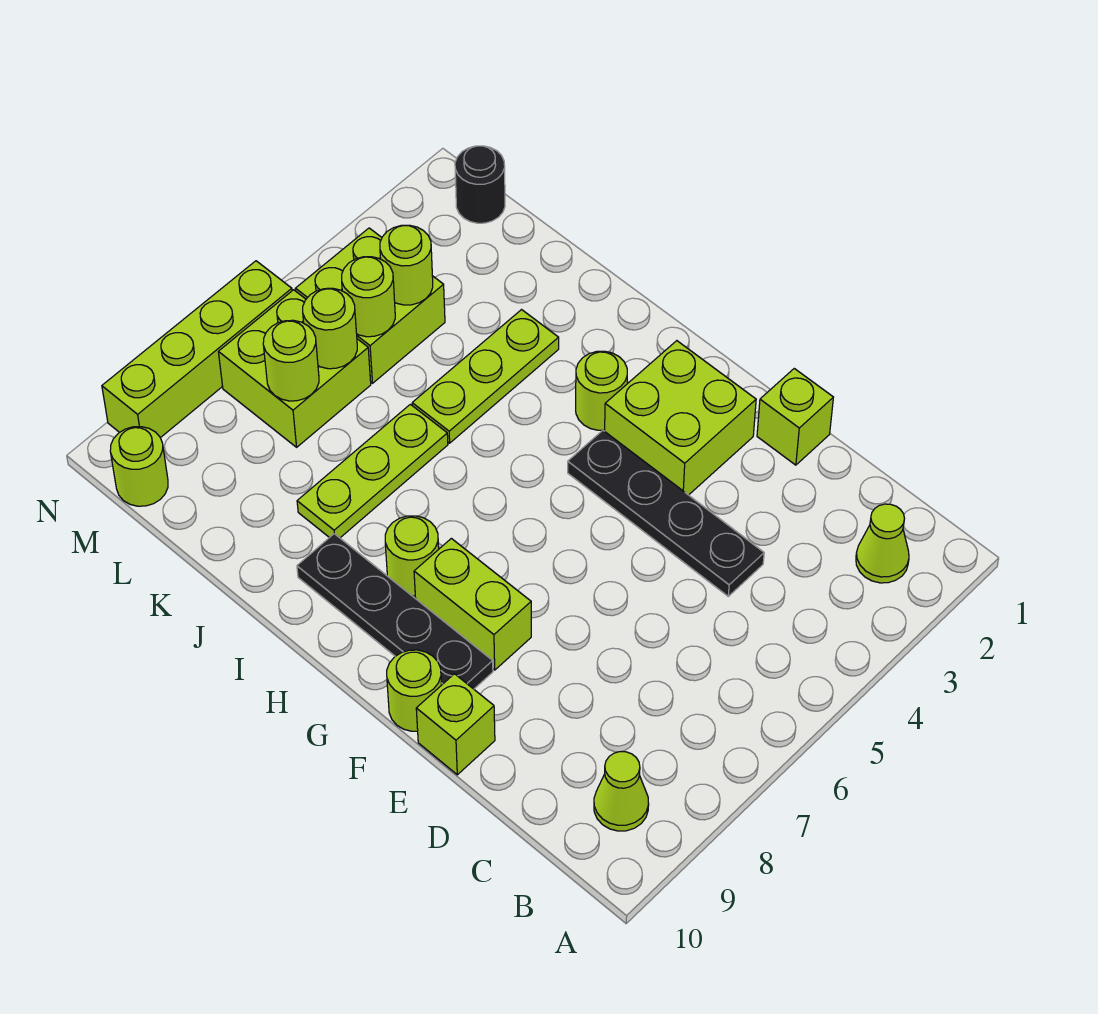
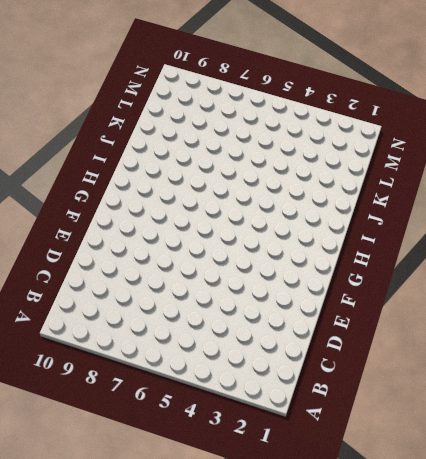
none -> lime 1x1 cone [856,504,909,583]
none -> lime 1x1 cone [594,752,649,831]
none -> black 1x4 plate [568,430,764,596]

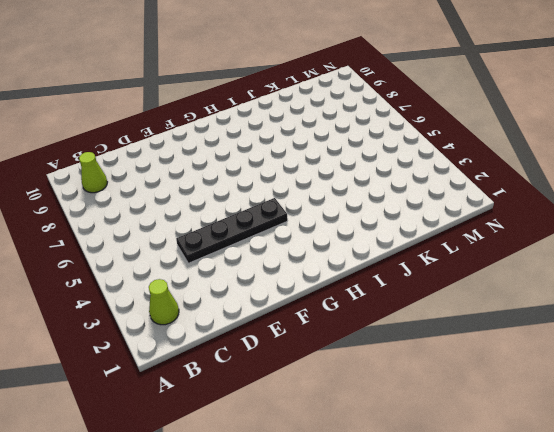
none -> lime 1x1 brick [757,369,833,465]
none -> lime 1x1 brick [416,674,495,775]
none -> lime 2x2 brick [605,341,756,495]

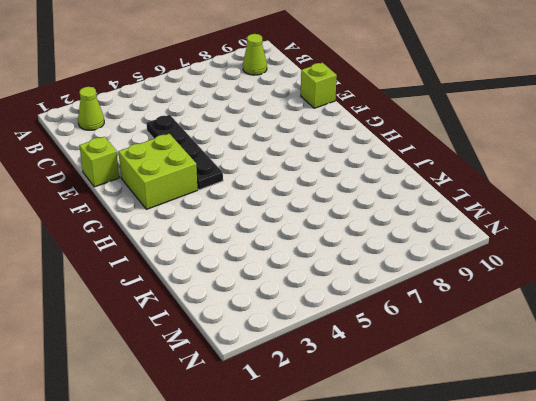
none -> lime 1x2 brick [414,538,531,670]
none -> black 1x4 plate [297,534,493,689]
none -> lime 1x1 round brick [387,650,441,731]

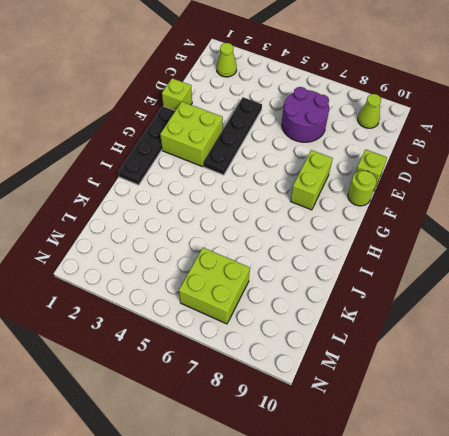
purple 2x2 round brick [282,87,329,142] -> none
black 1x4 plate [118,106,175,185] -> black 1x4 plate moved to [297,534,493,689]
none -> lime 1x1 round brick [576,351,627,430]
none -> lime 1x1 round brick [385,516,439,596]
none -> lime 1x3 plate [412,310,559,443]

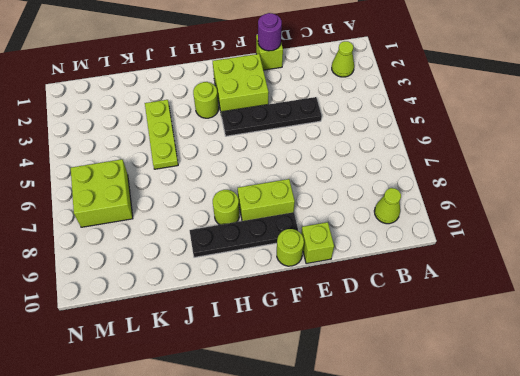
purple 1x1 round brick [258,13,282,51] -> none
none -> lime 1x3 plate [297,404,448,538]
none -> lime 2x2 brick [296,228,445,383]
none -> black 1x1 round brick [455,146,505,223]

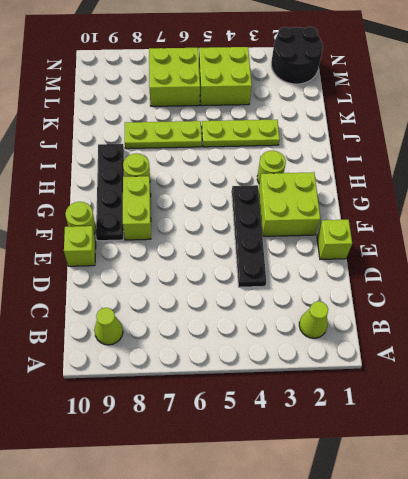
black 2x2 round brick [271,27,323,84] -> black 1x1 round brick [455,146,505,223]
none -> lime 1x1 round brick [110,427,168,506]
none -> lime 1x4 brick [102,261,292,438]
none -> lime 1x1 round brick [380,225,433,305]

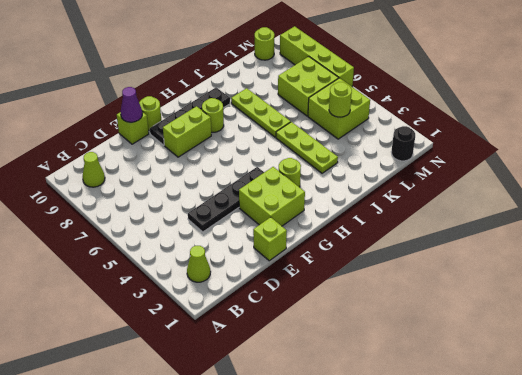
purple 1x1 cone [121,87,142,122] -> none
none -> lime 1x1 round brick [342,257,395,337]
none -> lime 1x1 round brick [303,288,357,369]
none -> lime 1x1 round brick [263,320,319,401]

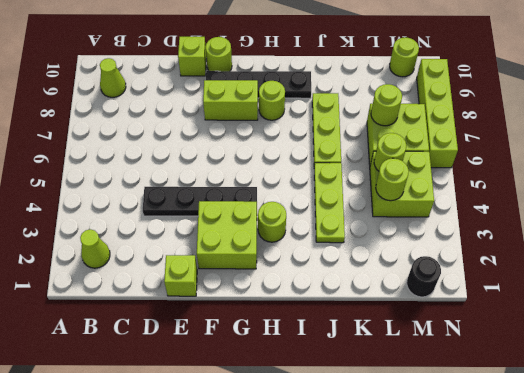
none -> lime 1x1 round brick [303,288,357,369]

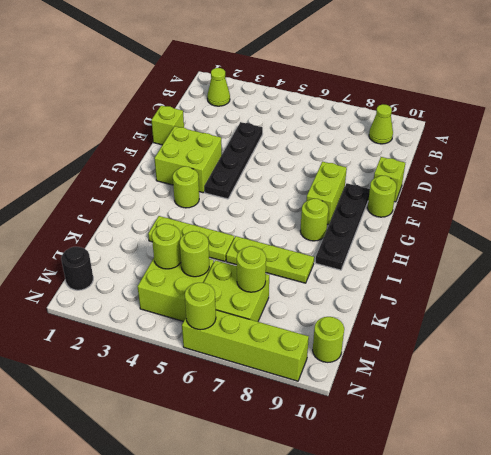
lime 1x1 round brick [185,283,216,330] -> lime 1x1 round brick moved to [303,288,357,369]

